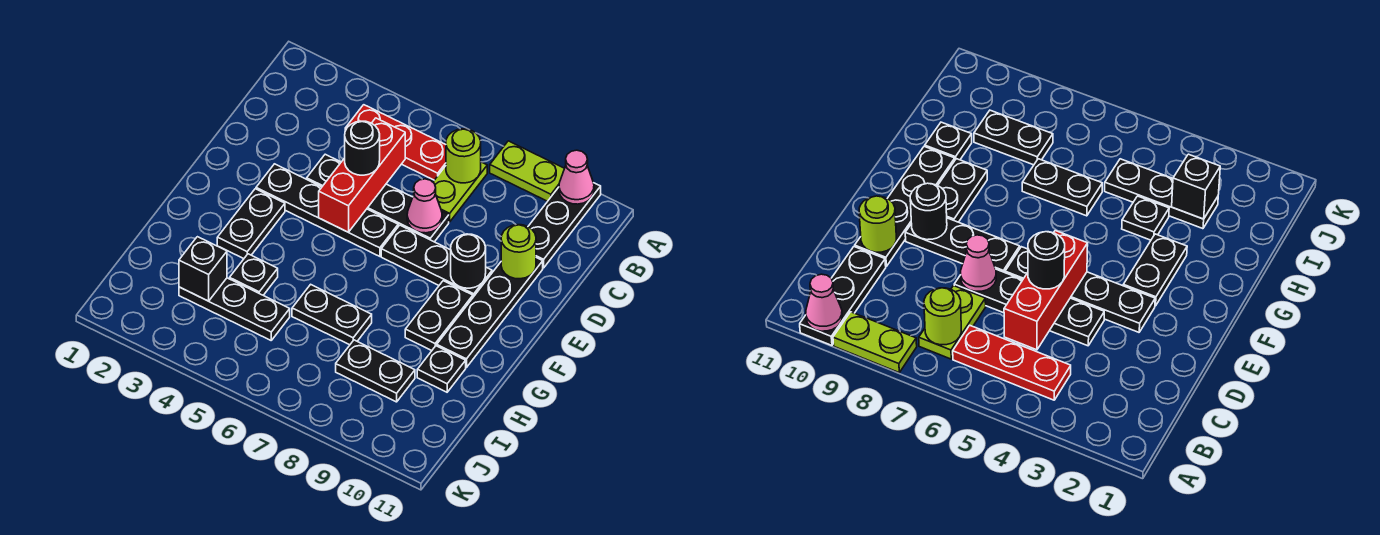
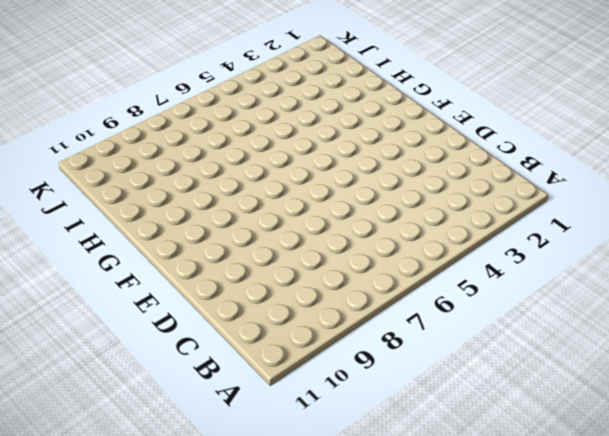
none -> lime 1x2 plate [490,141,564,201]
none -> black 1x3 plate [528,183,601,268]
none -> red 1x3 plate [345,105,446,180]

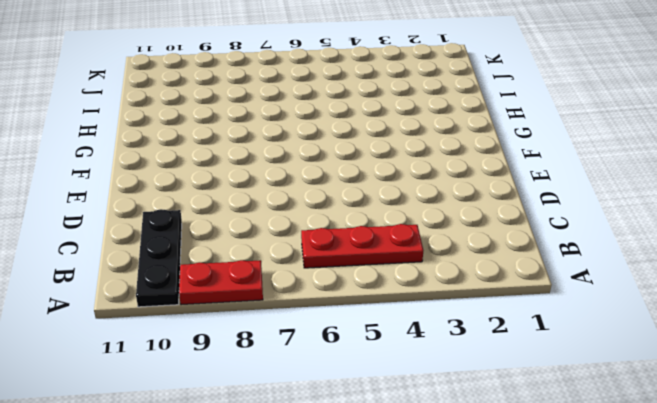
red 1x2 plate [179,260,263,305] -> lime 1x2 plate [490,141,564,201]
none -> lime 1x2 plate [433,162,487,222]
none -> black 1x4 plate [307,154,449,242]
none -> black 1x4 plate [437,258,543,367]

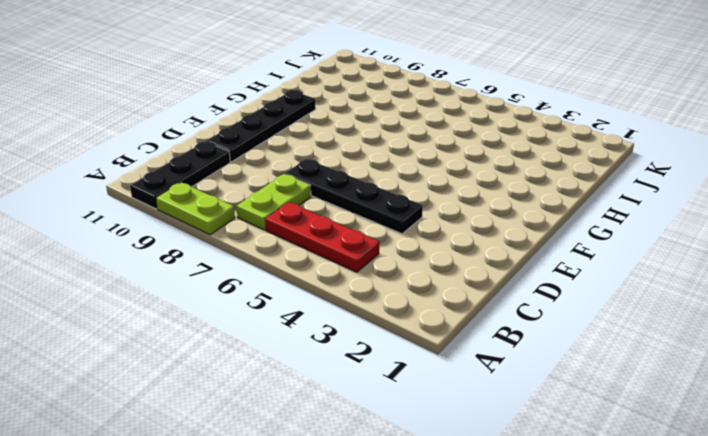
none -> black 1x4 plate [256,164,398,256]
none -> black 1x3 plate [381,225,492,297]
none -> black 1x2 plate [217,189,285,259]

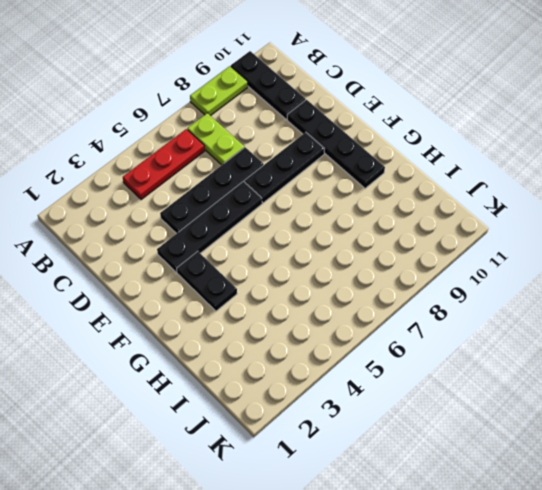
none -> black 1x2 plate [405,281,473,351]
none -> black 1x1 plate [230,254,278,295]
none -> black 1x2 plate [292,284,372,345]

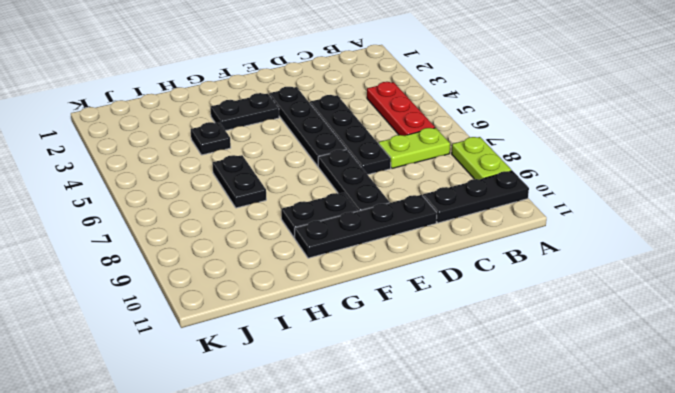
none -> black 1x1 plate [417,346,466,392]
none -> black 1x3 plate [179,278,290,340]
none -> black 1x2 plate [336,340,415,402]

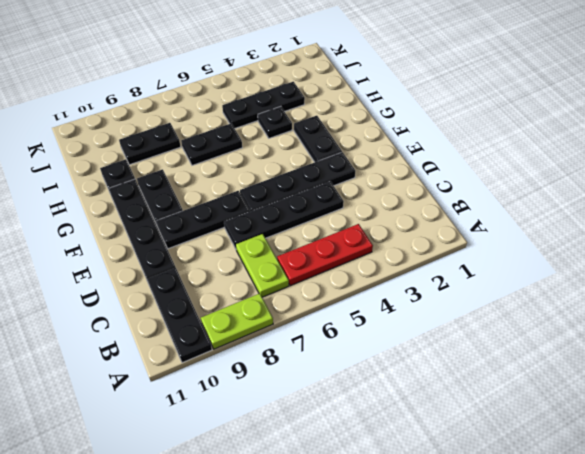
none -> pink 1x1 cone [559,150,594,204]
none -> lime 1x1 round brick [446,129,481,183]
none -> red 1x3 brick [319,118,405,232]

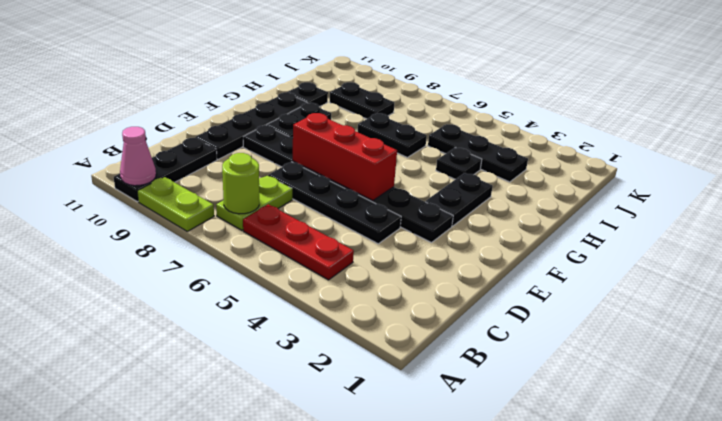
red 1x3 brick [293,113,397,200] -> red 1x3 brick turned to [319,118,405,232]
none -> pink 1x1 cone [407,179,442,233]
none -> lime 1x1 round brick [501,225,536,279]
none -> black 1x1 round brick [451,234,486,288]

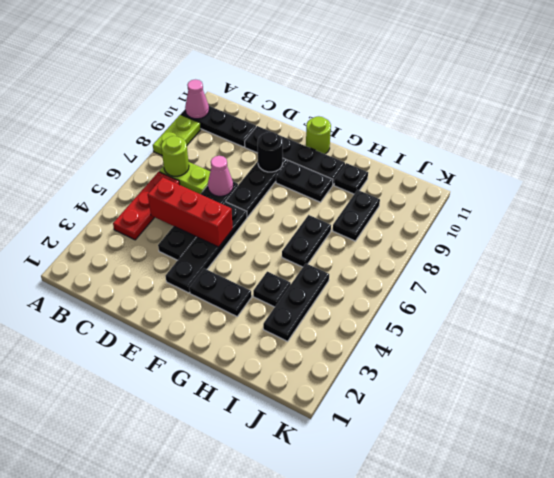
lime 1x1 round brick [306,116,331,154] -> lime 1x1 round brick moved to [501,225,536,279]
none -> black 1x1 brick [179,237,227,301]
none -> black 1x1 round brick [345,121,380,175]

